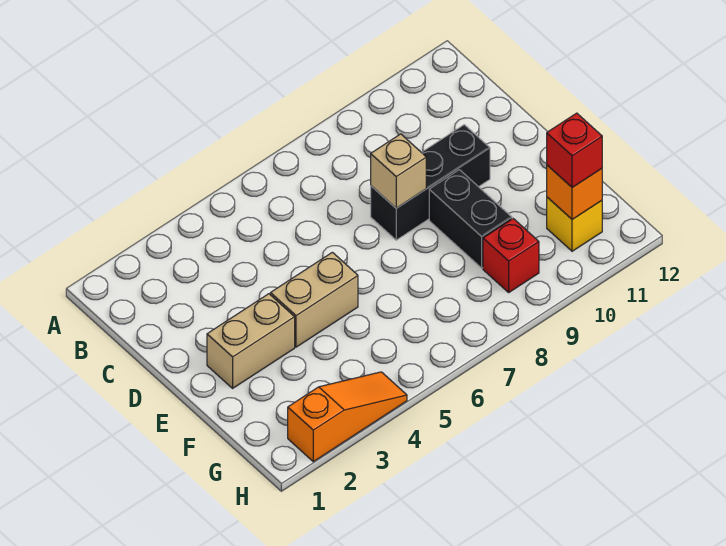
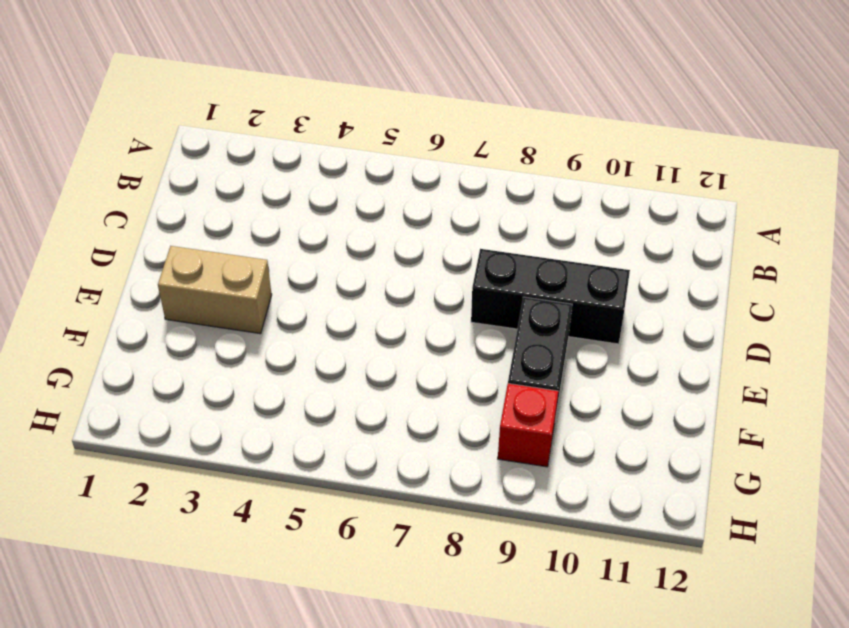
none -> tan 1x2 brick [270,252,358,347]
none -> yellow 1x1 brick [547,197,602,251]

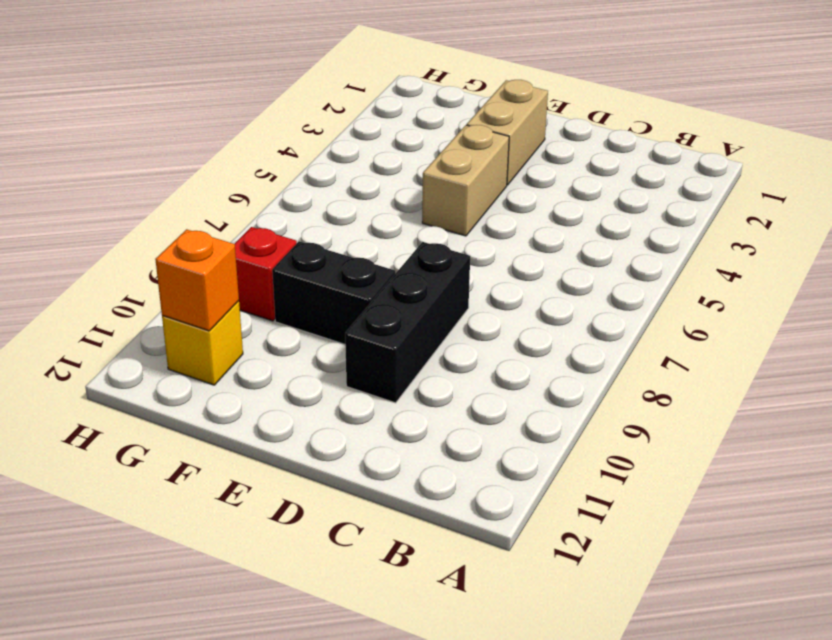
none -> orange 1x3 slope [288,372,407,462]
none -> tan 1x1 brick [371,134,426,208]

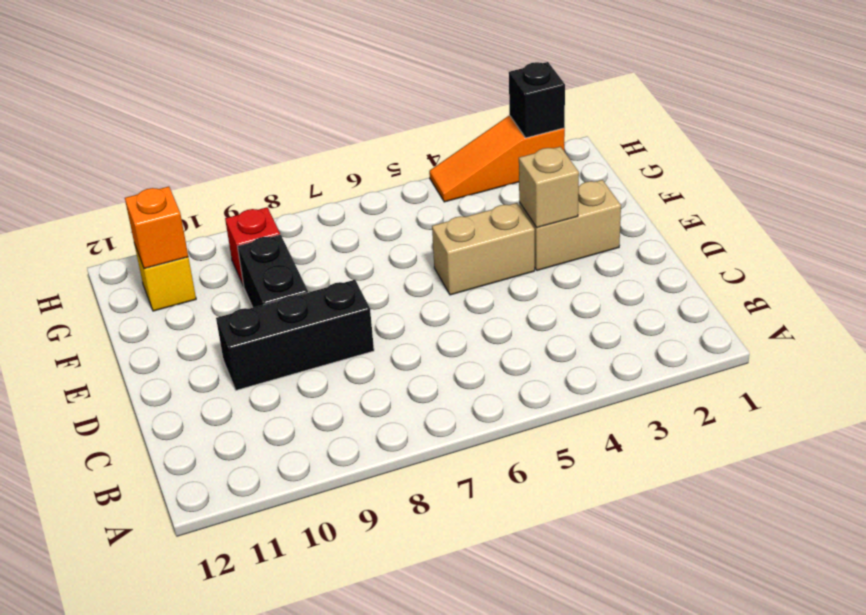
tan 1x1 brick [519,147,579,228] -> tan 1x1 brick moved to [371,134,426,208]
black 1x1 brick [509,62,565,138] -> none
none -> red 1x1 brick [547,113,602,187]

